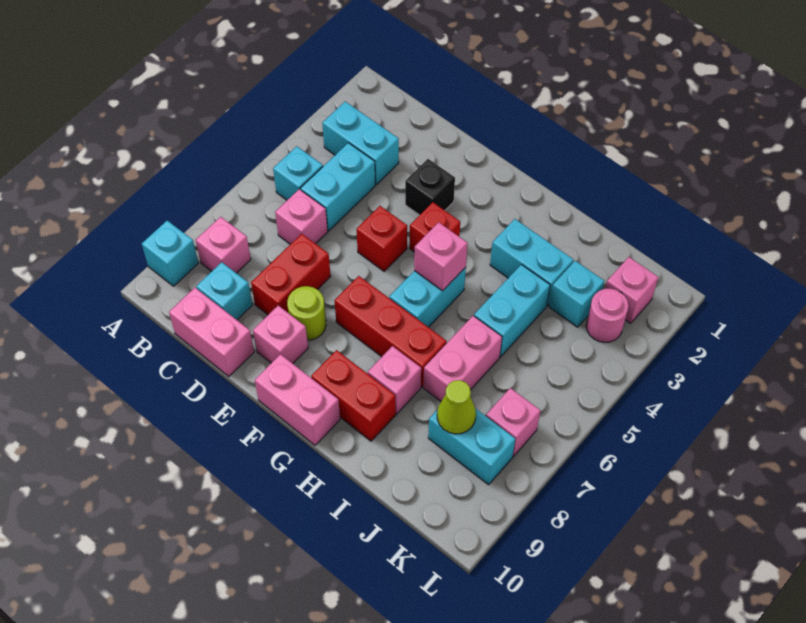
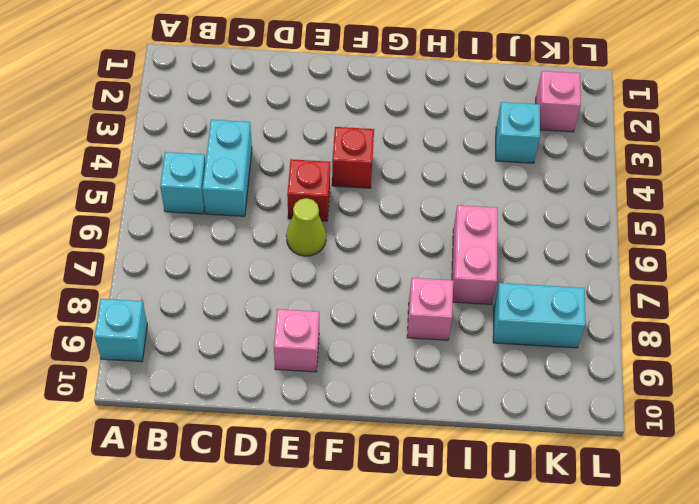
lime 1x1 cone [286,198,326,256] -> lime 1x1 cone moved to [437,380,476,434]
none -> cyan 1x2 brick [322,102,399,184]
none -> pink 1x1 brick [196,217,251,273]
none -> pink 1x1 brick [275,189,328,244]

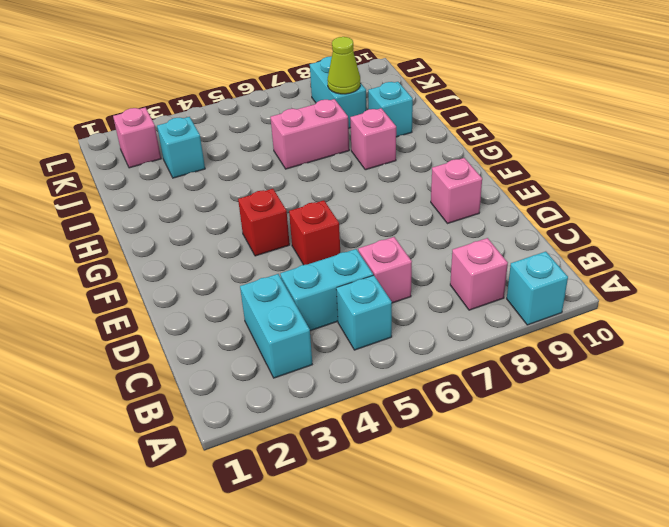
cyan 1x1 brick [368,82,413,137] -> cyan 1x1 brick moved to [196,262,252,320]
none -> pink 1x2 brick [169,288,254,377]
none -> red 1x2 brick [251,234,331,315]
none -> black 1x1 brick [405,159,455,215]

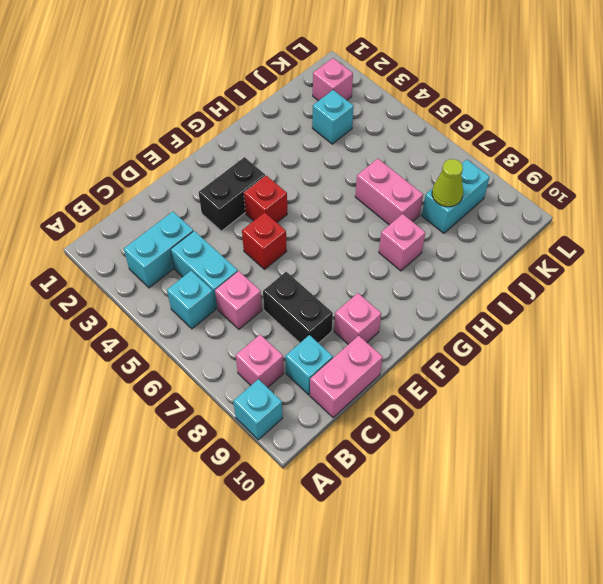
black 1x2 brick [263,272,333,343] -> red 1x2 brick [251,234,331,315]
black 1x2 brick [199,157,265,231] -> black 1x1 brick [405,159,455,215]
none -> lime 1x1 round brick [287,286,326,340]
none -> red 1x3 brick [334,276,447,387]
none -> pink 1x2 brick [255,354,340,445]

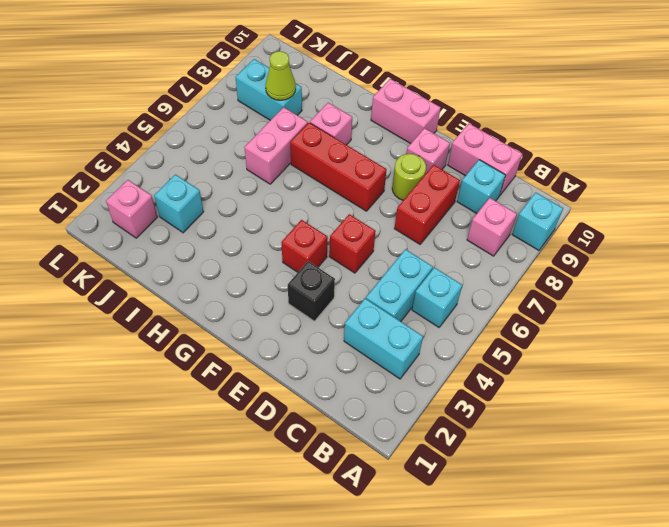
none -> pink 1x1 brick [275,189,328,244]
none -> cyan 1x2 brick [389,267,466,327]
none -> red 1x2 brick [311,350,396,441]

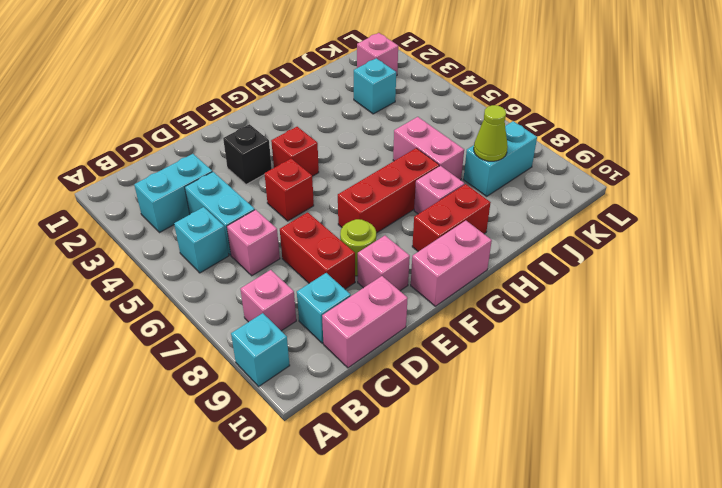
none -> cyan 1x2 brick [389,267,466,327]
none -> cyan 1x2 brick [490,219,573,306]
none -> cyan 1x2 brick [474,264,550,357]

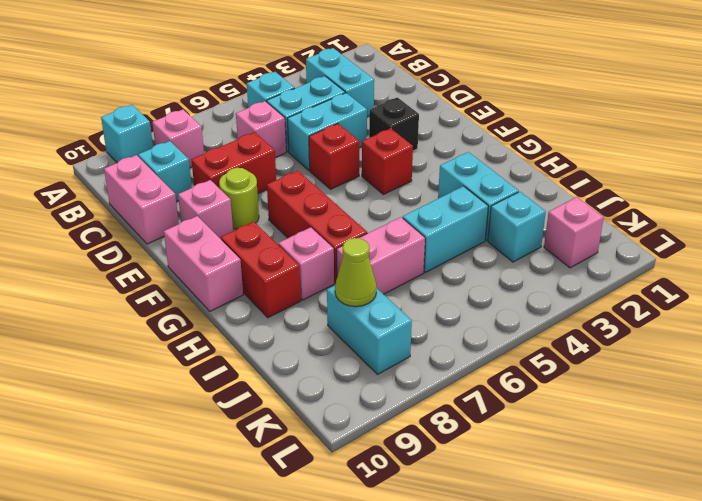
cyan 1x2 brick [287,93,367,170] -> cyan 1x2 brick moved to [389,267,466,327]
none -> pink 1x1 round brick [586,289,628,343]
none -> pink 1x1 brick [486,388,540,456]
none -> pink 1x1 brick [414,222,468,291]

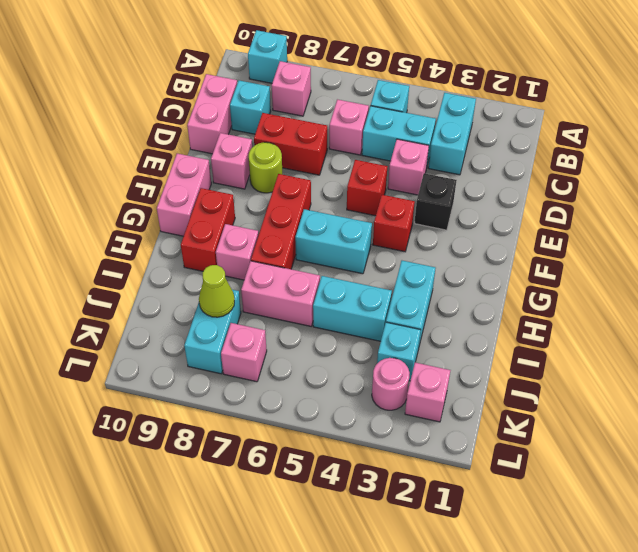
pink 1x1 brick [388,139,429,195] -> pink 1x1 brick moved to [414,222,468,291]

